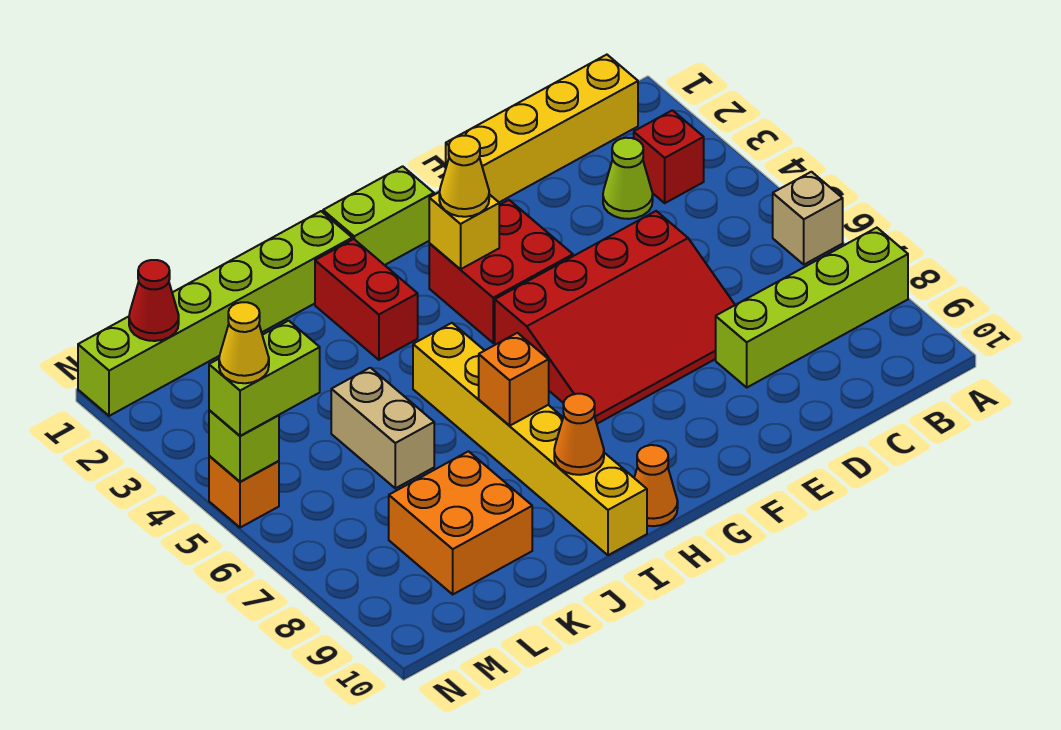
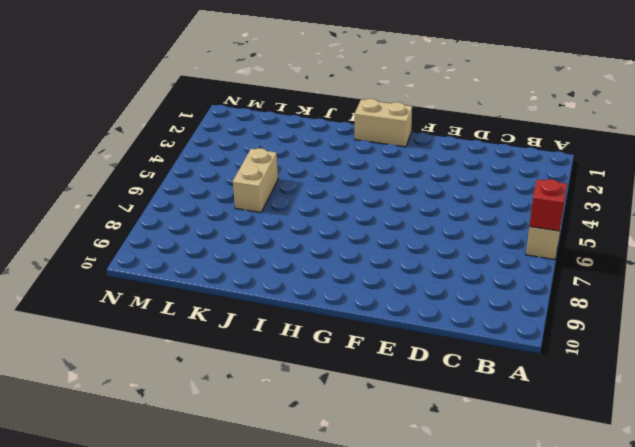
red 1x1 brick [529,179,567,231] -> red 1x1 brick moved to [634,110,704,203]
tan 1x2 brick [355,99,412,147] -> lime 1x2 brick [323,166,434,265]
none -> lime 1x4 brick [716,228,908,387]
none -> yellow 1x4 brick [446,55,638,202]
none -> lime 1x1 cone [603,138,653,219]

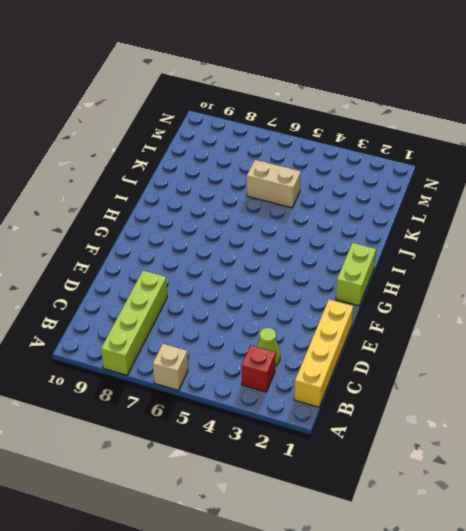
none -> red 3x4 slope [495,211,735,424]
none -> red 2x2 brick [429,200,573,343]
none -> orange 1x1 cone [634,445,678,526]

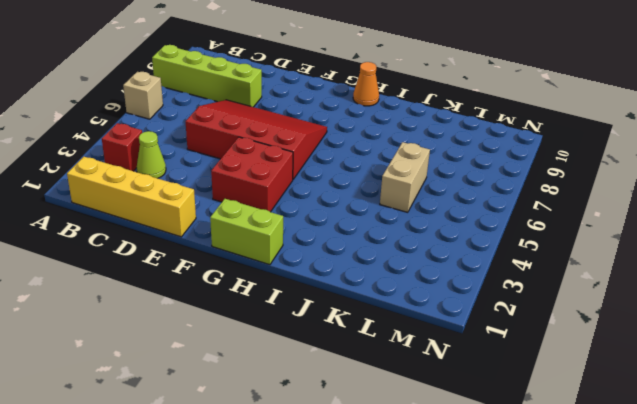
none -> lime 1x6 brick [78,211,352,416]
none -> red 1x2 brick [315,239,418,360]
none -> yellow 1x6 brick [413,323,647,555]

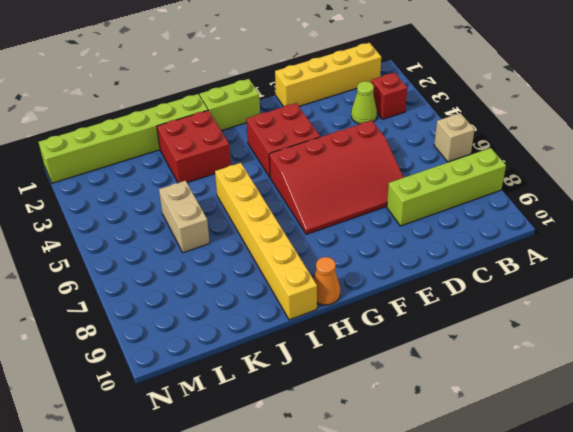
red 2x2 brick [157,110,231,183] -> red 1x2 brick [315,239,418,360]
none -> orange 2x2 brick [389,451,532,594]
none -> orange 1x1 brick [209,456,279,528]
none -> yellow 1x1 brick [429,192,499,269]

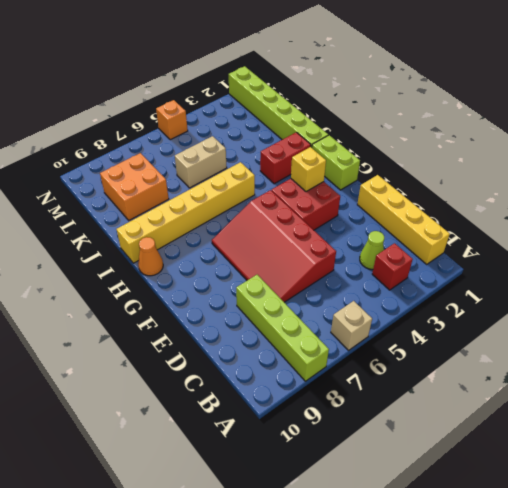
none -> orange 1x1 brick [479,333,549,426]
none -> orange 1x1 cone [554,394,604,475]
none -> red 1x1 cone [129,260,179,341]

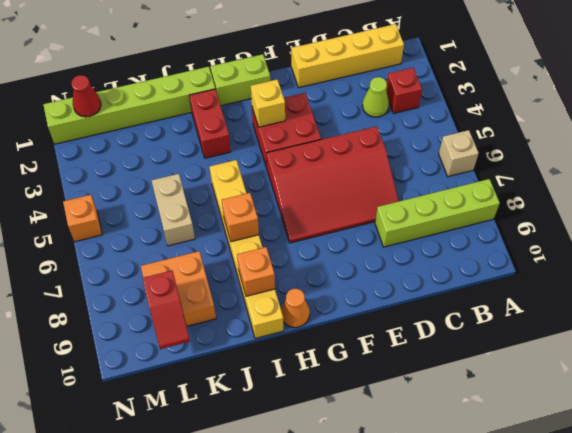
orange 1x1 brick [237,247,275,296] -> orange 1x1 cone [554,394,604,475]
red 1x2 slope [142,271,190,349] -> none
none -> lime 1x1 brick [209,410,279,482]
none -> yellow 1x1 cone [439,136,489,217]
none -> lime 1x2 brick [209,321,320,436]

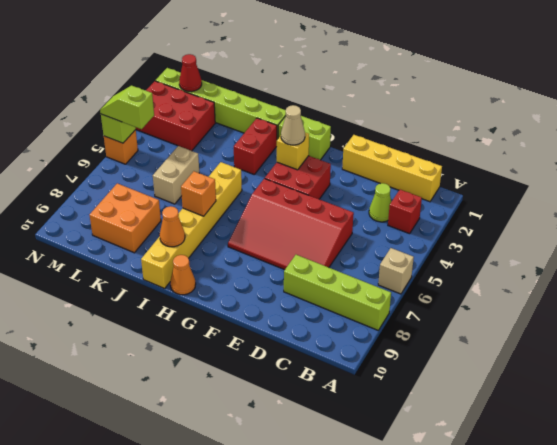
tan 1x1 cone [281,105,305,145] -> yellow 1x1 cone [439,136,489,217]
red 2x3 brick [136,81,215,151] -> none
lime 1x2 slope [100,85,154,129] -> lime 1x2 brick [209,321,320,436]
none -> yellow 1x1 cone [219,302,269,383]

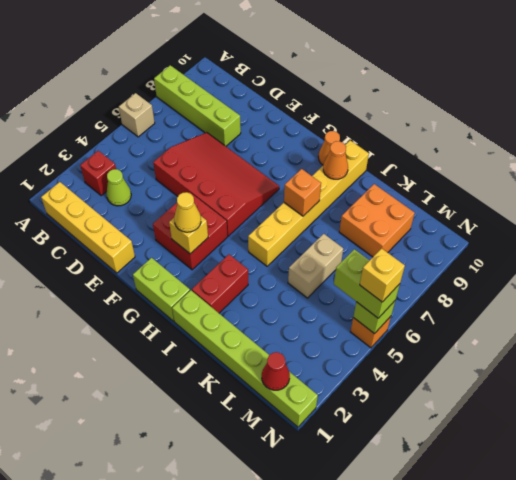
yellow 1x1 brick [360,248,405,302] -> yellow 1x1 cone [219,302,269,383]

